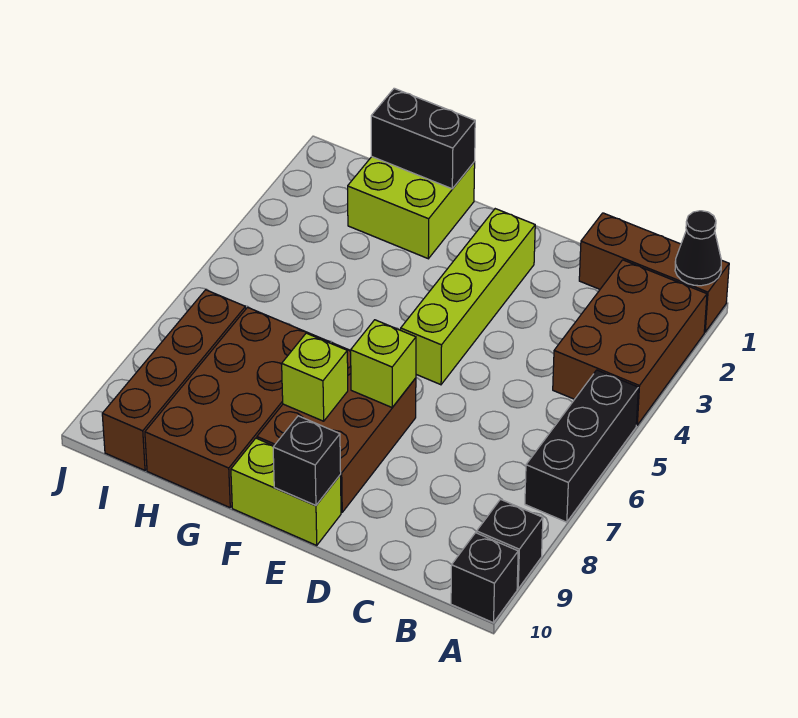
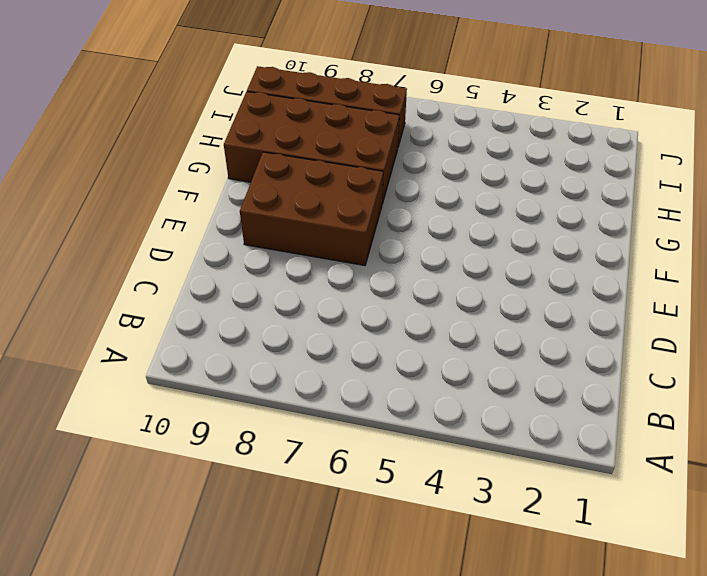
none -> brown 1x3 brick [579,213,729,332]
none -> brown 2x3 brick [553,260,707,425]
none -> black 1x3 brick [525,370,638,522]

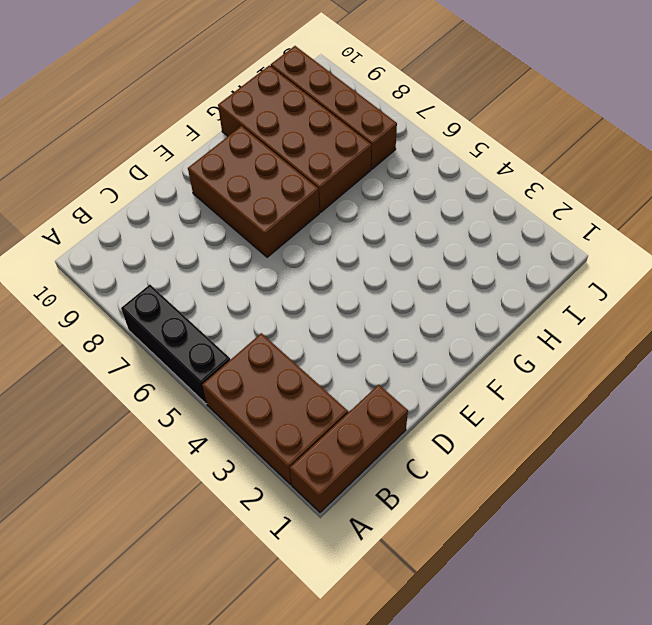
none -> black 1x1 brick [477,499,543,589]
none -> black 1x1 brick [451,533,518,623]
none -> lime 1x4 brick [401,209,535,385]

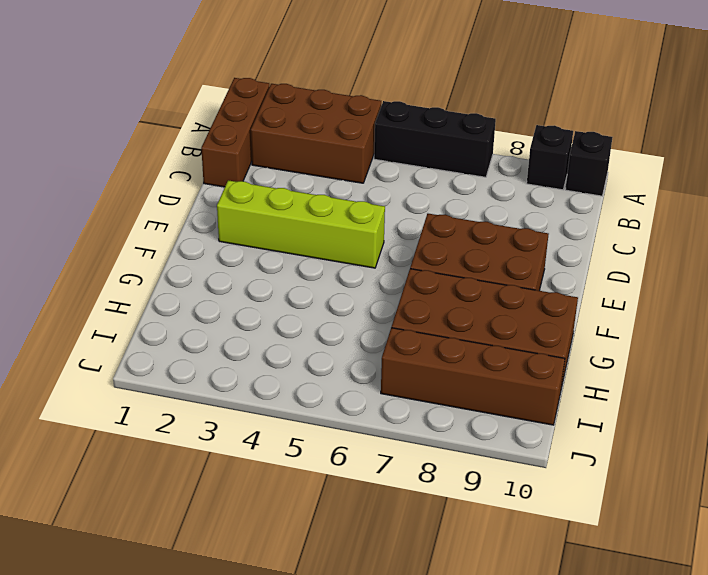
none -> lime 1x2 brick [231,438,341,545]
none -> lime 2x2 brick [348,157,475,259]
none -> black 1x1 cone [675,211,721,286]

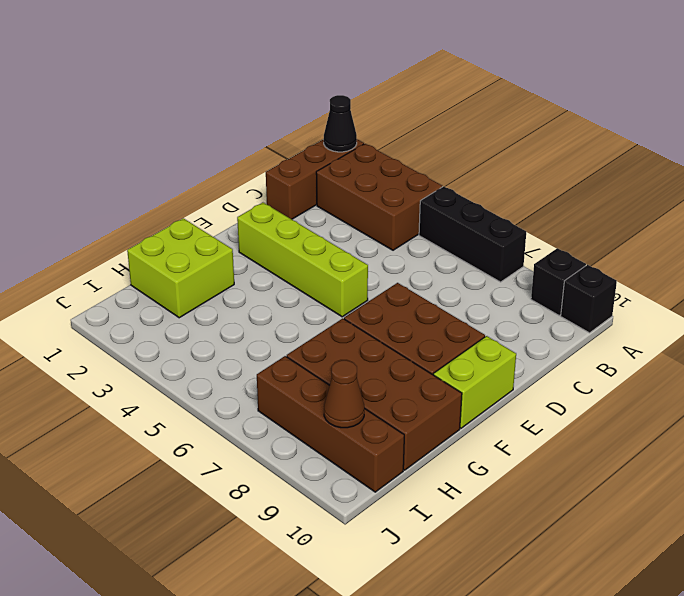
brown 1x1 cone [324,360,364,428] -> none
none -> lime 1x1 brick [351,320,416,407]
none -> black 1x1 brick [273,416,341,506]
none -> lime 1x1 brick [282,333,348,421]

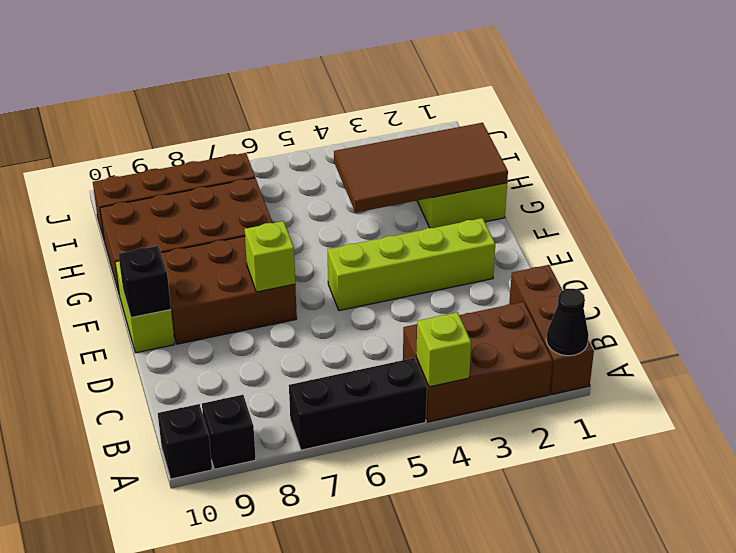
lime 1x1 brick [416,312,471,387] -> lime 1x1 brick moved to [282,333,348,421]
brown 2x4 tile [334,123,508,212] -> black 1x2 brick [371,88,475,189]

